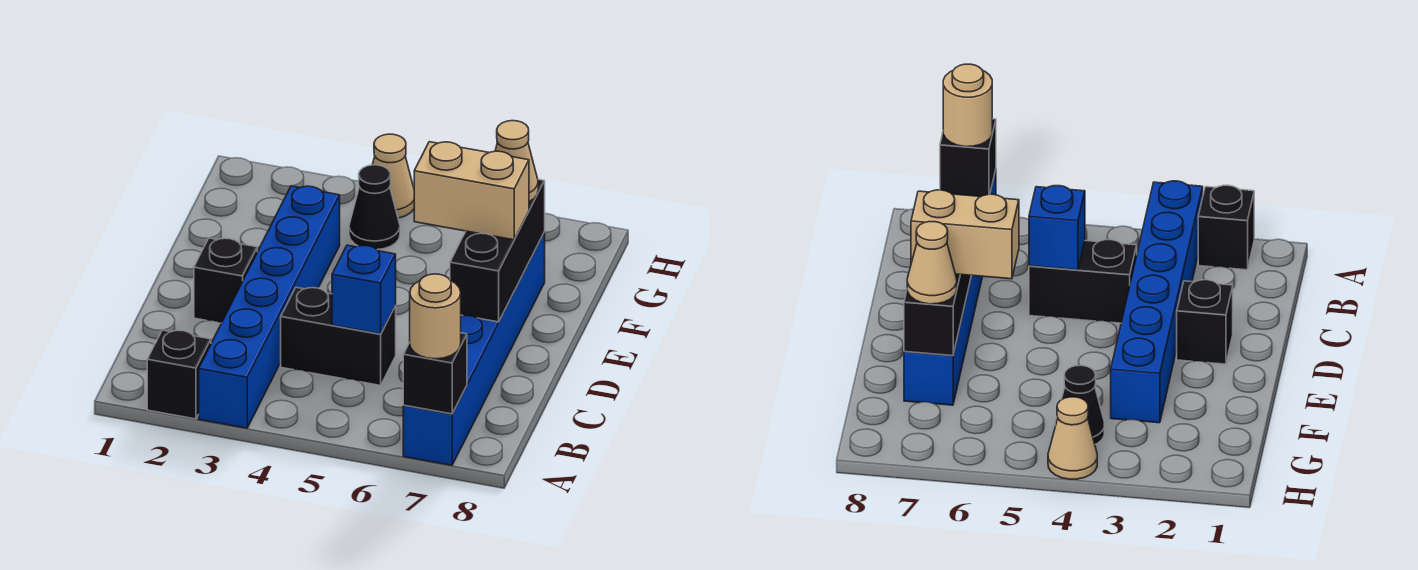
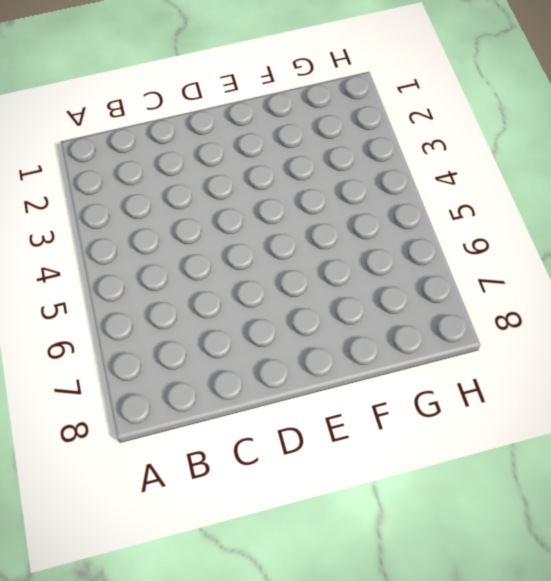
none -> black 1x1 brick [147,330,211,419]
none -> blue 1x6 brick [199,186,340,428]
none -> blue 1x6 brick [403,232,545,465]

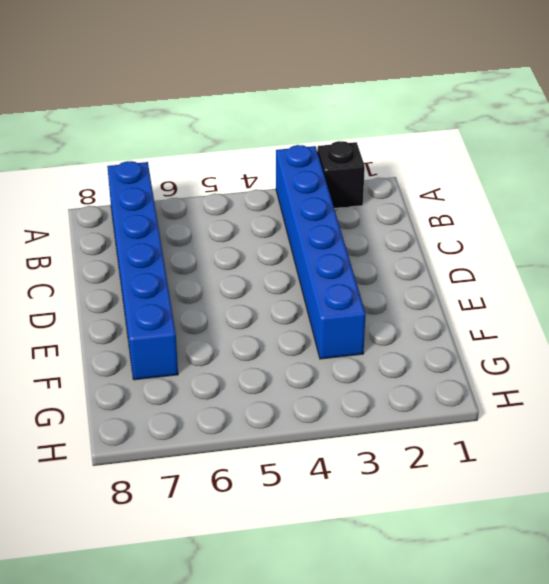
none -> black 1x2 brick [281,287,396,385]
none -> black 1x1 brick [194,238,257,323]
none -> black 1x1 cone [349,165,400,249]

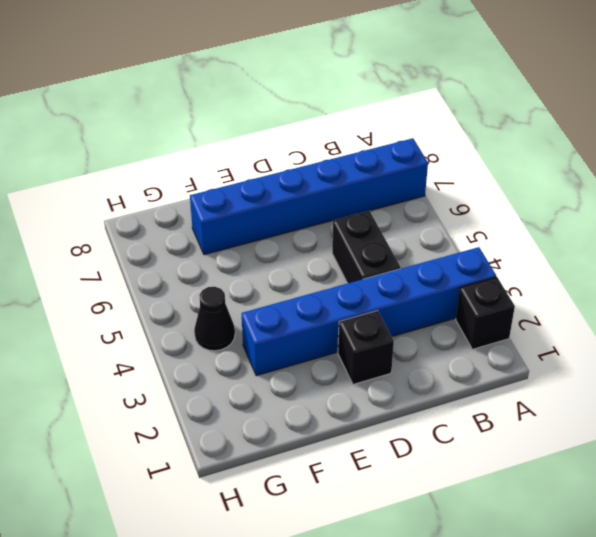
none -> tan 1x1 cone [373,134,414,218]
none -> black 1x1 brick [403,333,467,414]
none -> blue 1x1 brick [332,245,396,334]

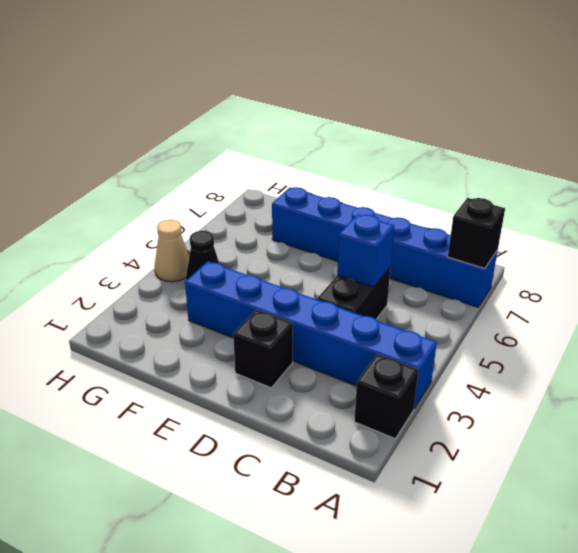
none -> black 1x3 brick [450,179,545,322]
none -> tan 1x1 round brick [410,274,461,359]
none -> tan 1x2 brick [414,142,529,240]

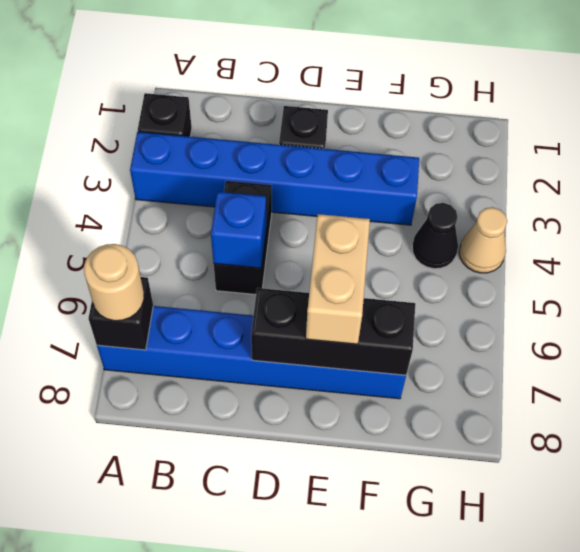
none -> tan 1x1 cone [495,121,538,201]

